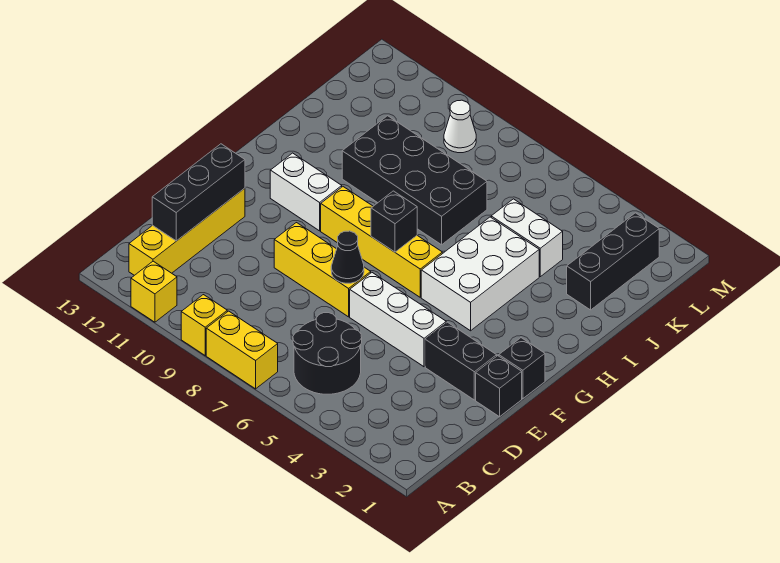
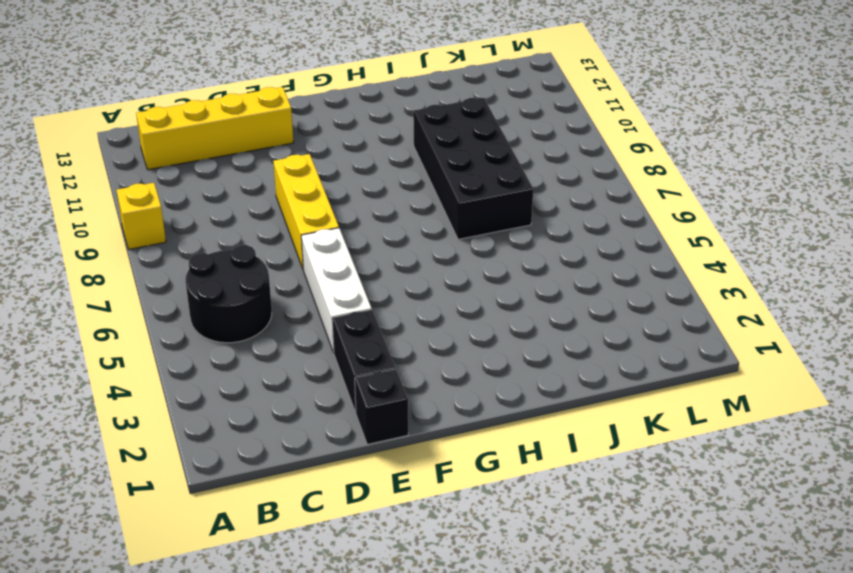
none -> yellow 1x2 brick [206,311,278,389]
none -> yellow 1x1 brick [131,261,177,322]
none -> black 1x1 brick [499,338,545,399]

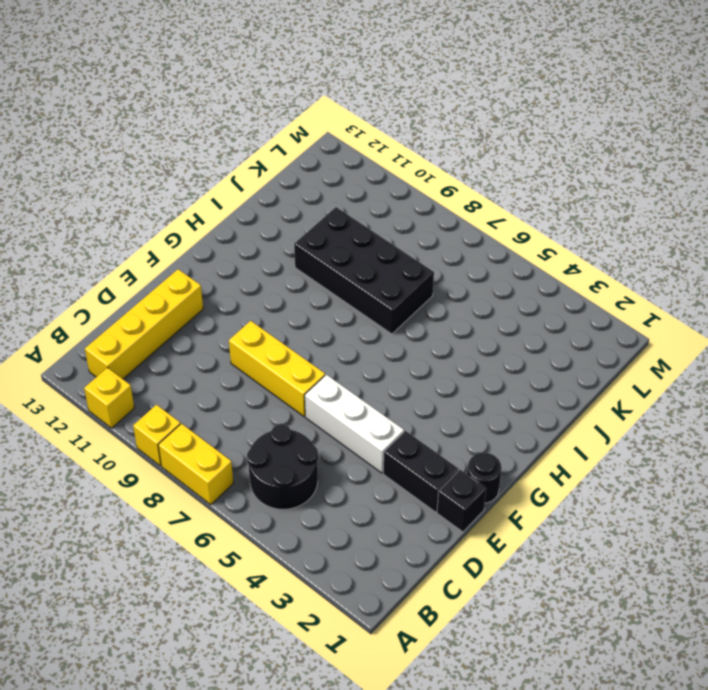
black 1x1 round brick [467,453,502,503] -> black 1x1 brick [499,338,545,399]
none -> white 2x3 brick [421,217,539,331]
none -> yellow 1x4 brick [321,187,442,297]
none -> white 1x2 brick [270,153,342,231]

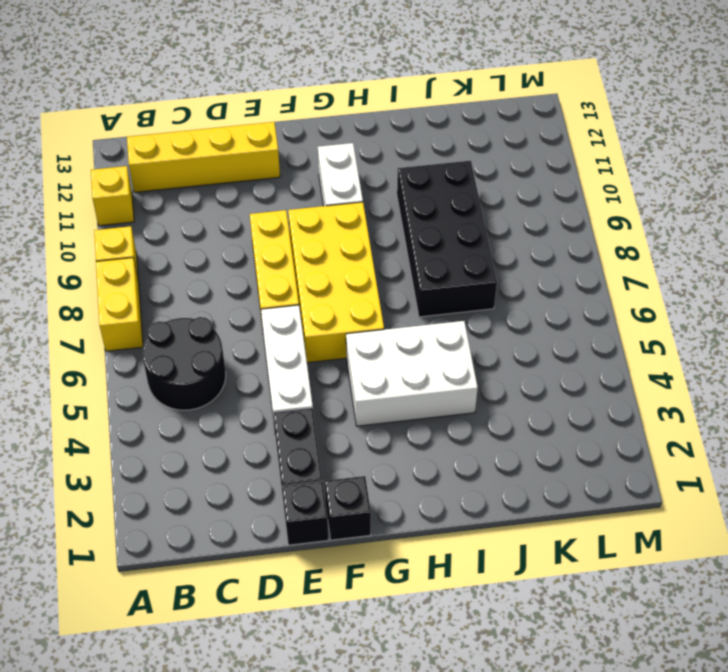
yellow 2x4 brick [288,202,384,363] -> yellow 1x4 brick [321,187,442,297]
none -> black 1x3 brick [567,213,659,310]
none -> white 1x2 brick [491,199,563,277]
none -> white 1x1 cone [444,100,476,153]

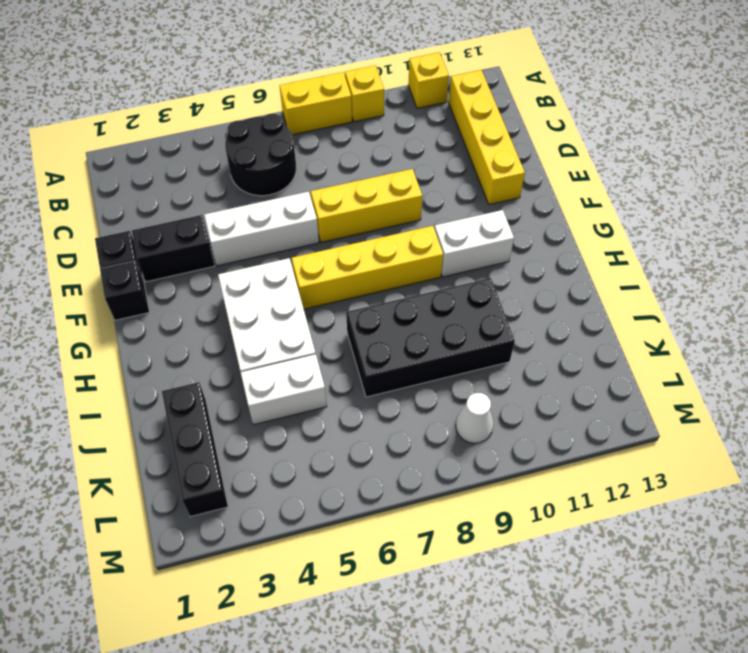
none -> black 1x3 brick [152,144,245,241]
none -> black 1x1 cone [331,231,364,283]
none -> black 1x1 brick [371,191,417,252]

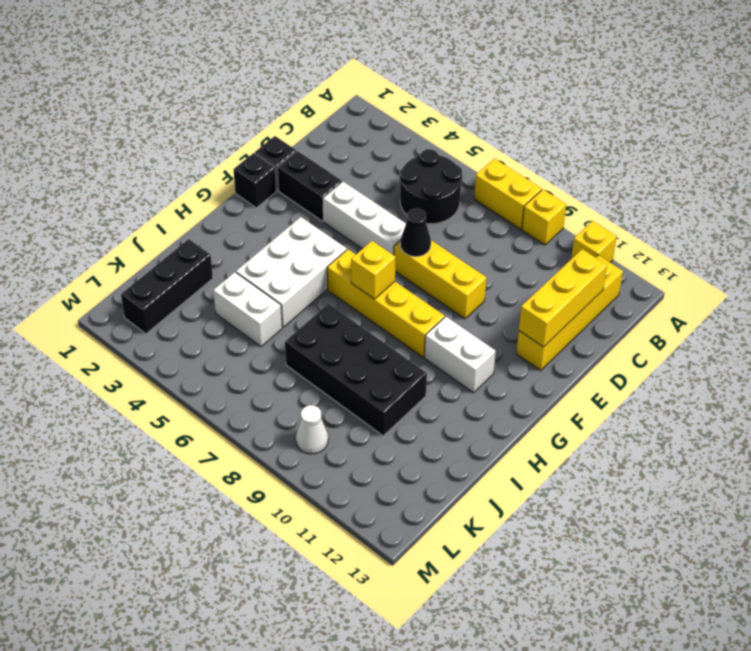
yellow 1x3 brick [519,249,607,347] -> black 1x3 brick [152,144,245,241]
yellow 1x1 brick [351,241,396,299] -> black 1x1 brick [371,191,417,252]

